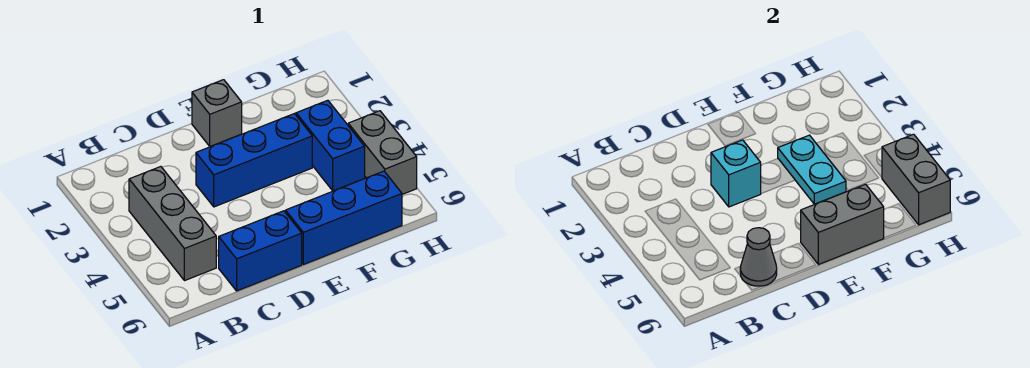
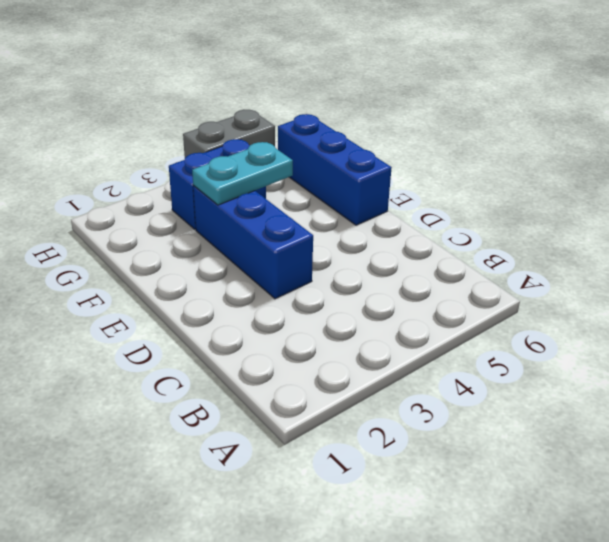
none -> grey 1x3 brick [129,167,216,281]
none -> blue 1x2 brick [219,211,302,291]
none -> grey 1x1 brick [192,80,242,147]

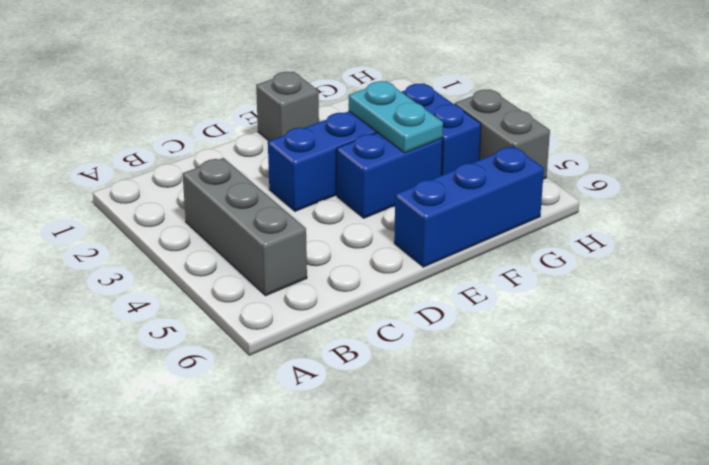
blue 1x2 brick [337,133,442,218] -> blue 1x2 brick moved to [219,211,302,291]
none -> grey 1x1 cone [740,228,777,286]
none -> cyan 1x1 brick [711,140,761,207]
none -> grey 1x2 brick [801,184,884,265]

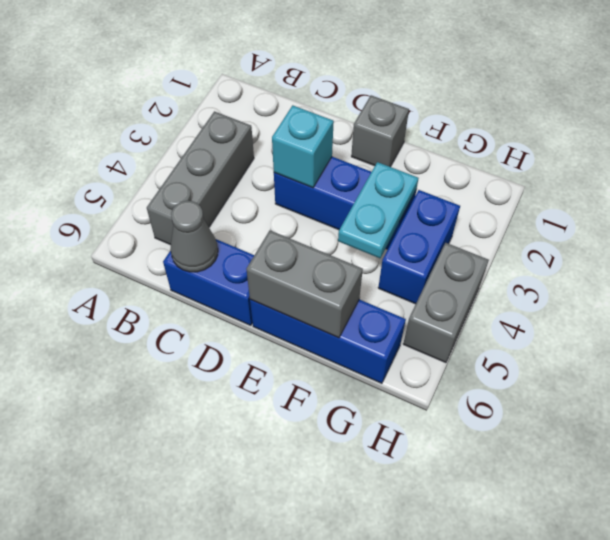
none -> grey 1x2 brick [882,134,950,225]

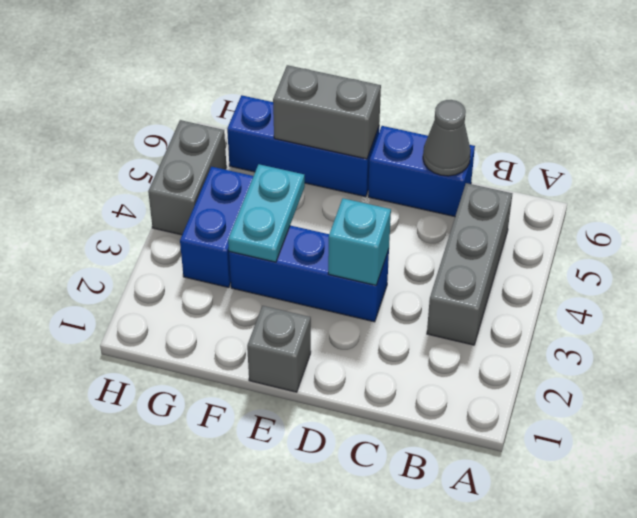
none -> grey 1x2 brick [882,134,950,225]

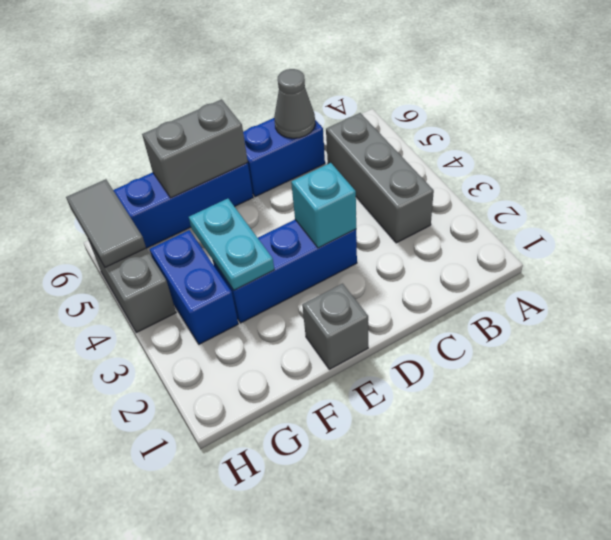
grey 1x2 tile [66,179,146,267] -> grey 1x2 brick [882,134,950,225]

